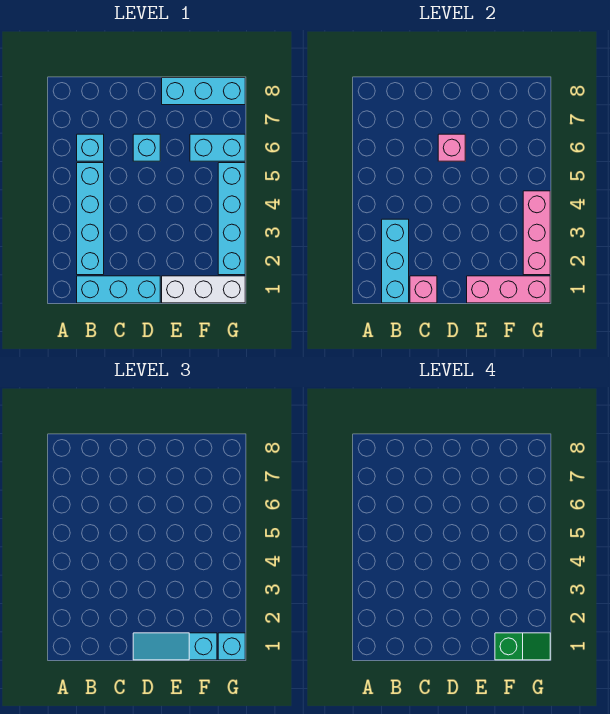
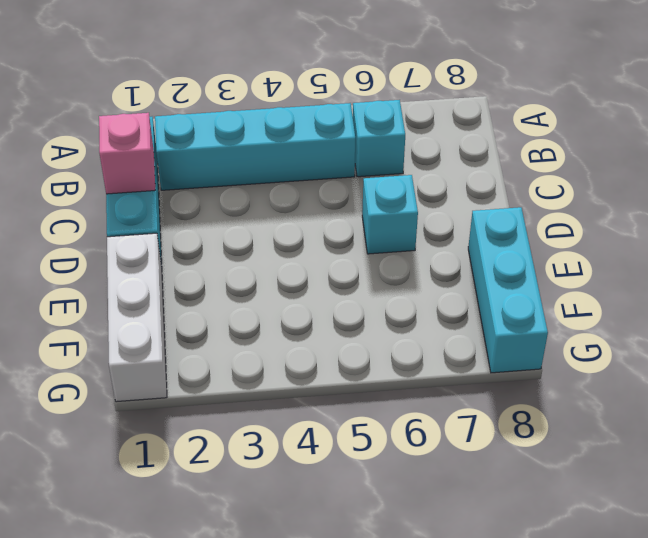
none -> cyan 1x2 brick [190,134,245,161]
none -> cyan 1x4 brick [218,163,245,275]
none -> cyan 1x3 brick [382,219,409,303]

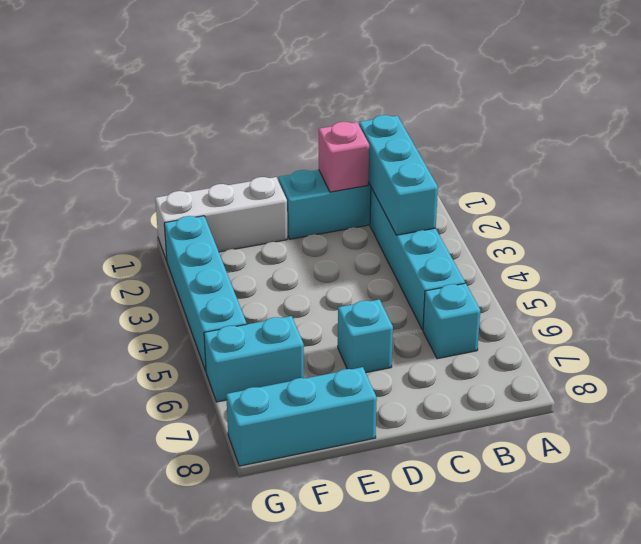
none -> pink 1x1 brick [438,134,465,161]
none -> pink 1x3 brick [467,276,550,303]
none -> pink 1x3 brick [523,191,550,275]

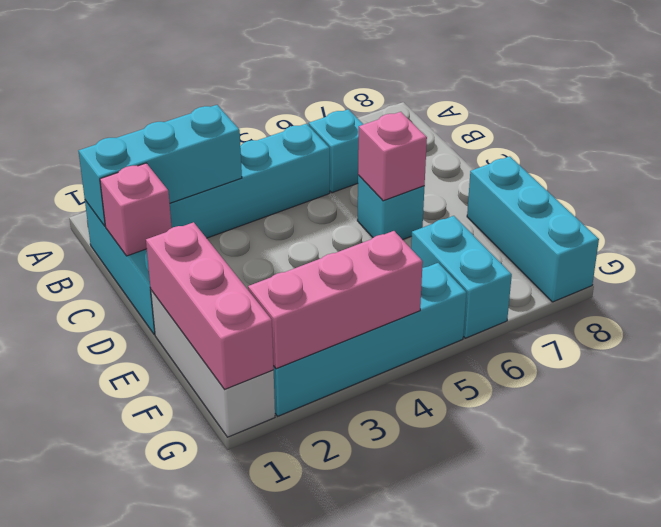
none -> cyan 1x3 slope [133,633,217,660]
none -> cyan 1x1 brick [218,633,245,660]
none -> green 1x2 slope [495,633,550,660]

